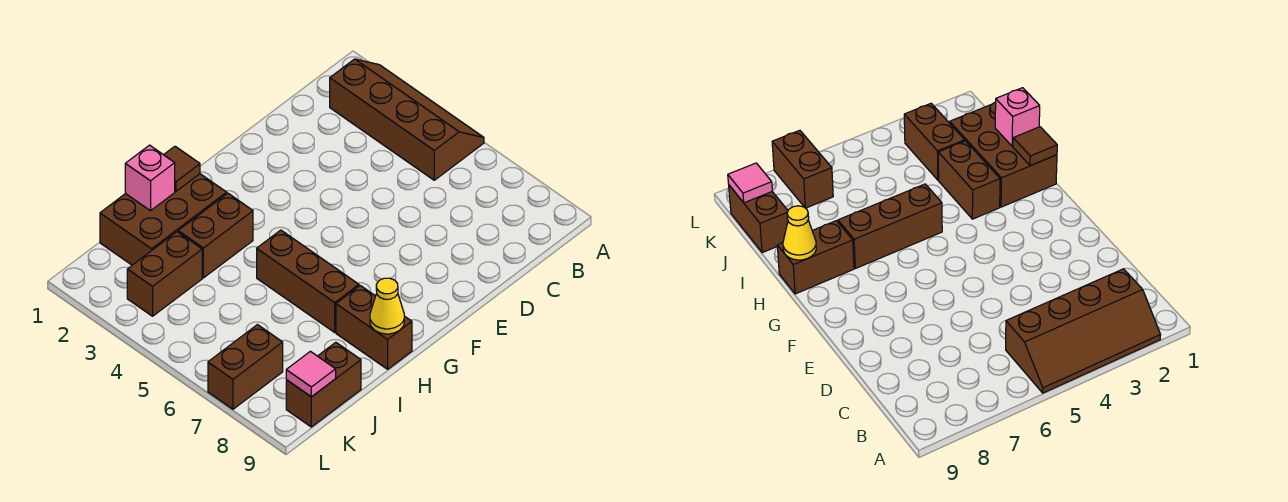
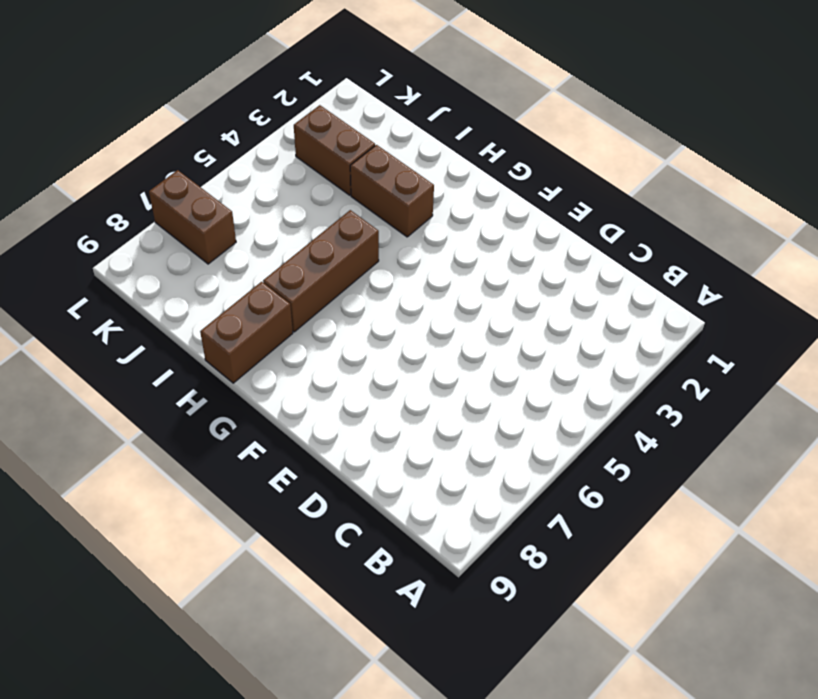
none -> brown 2x4 slope [330,59,484,180]
none -> brown 2x3 brick [100,174,227,265]
none -> brown 1x2 brick [286,342,361,427]

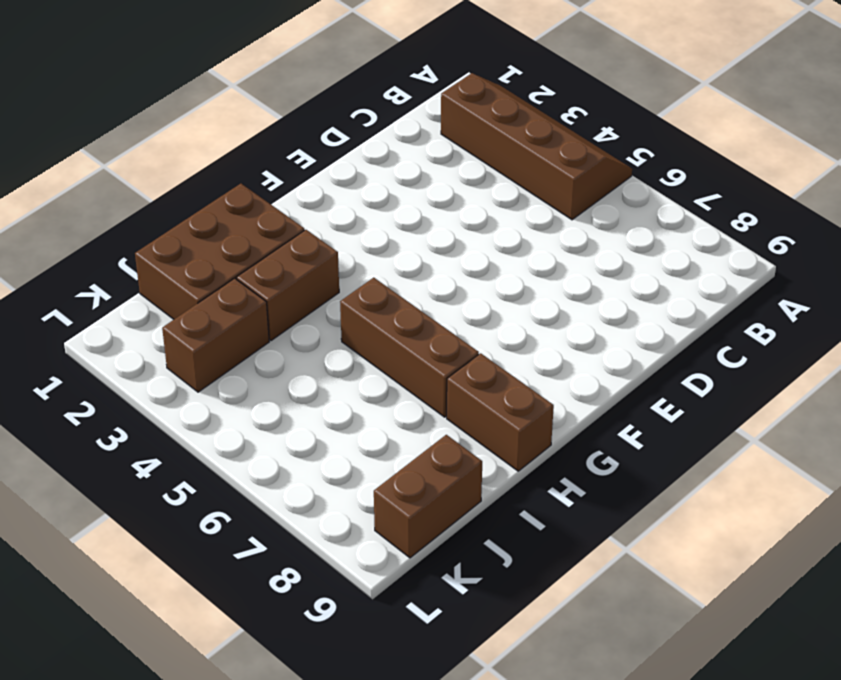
none -> brown 1x2 brick [208,325,283,409]
none -> brown 1x1 tile [164,146,200,191]
none -> yellow 1x1 cone [370,278,404,334]

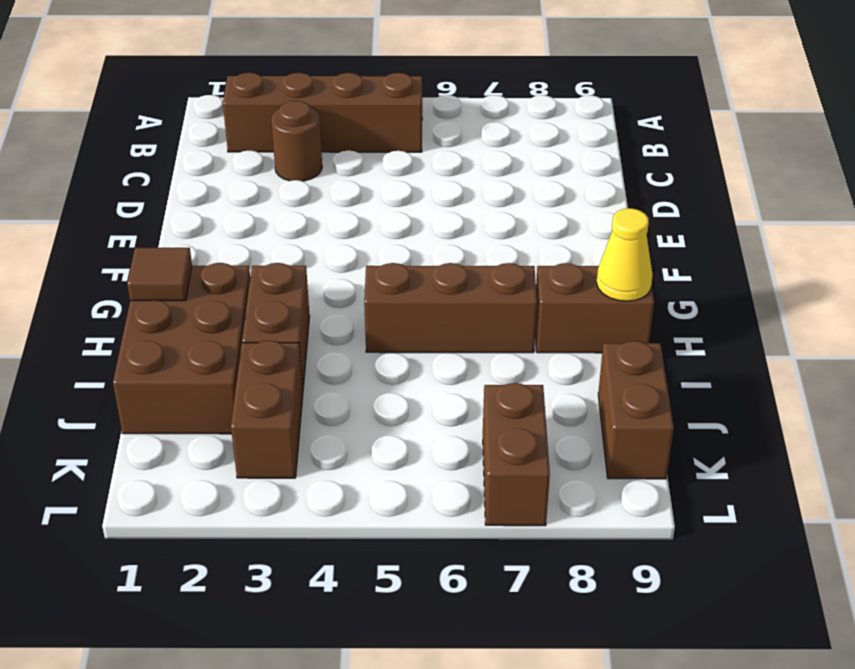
brown 1x1 round brick [271,101,322,181] -> none
none -> pink 1x1 brick [125,145,175,211]
none -> pink 1x1 tile [286,351,336,397]

